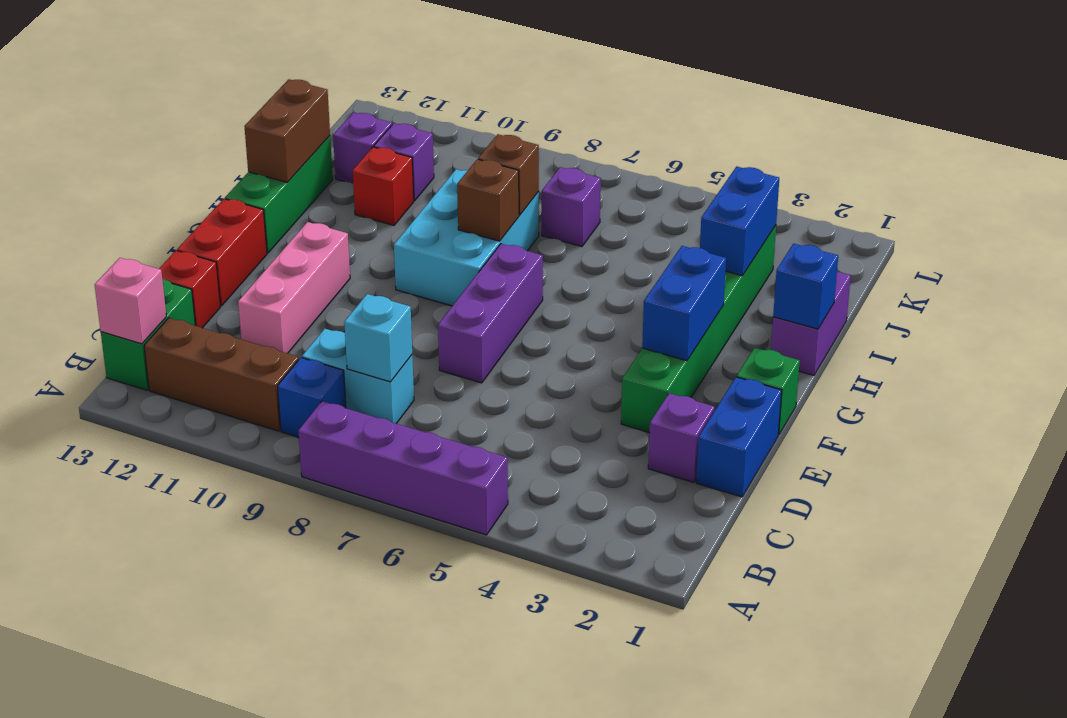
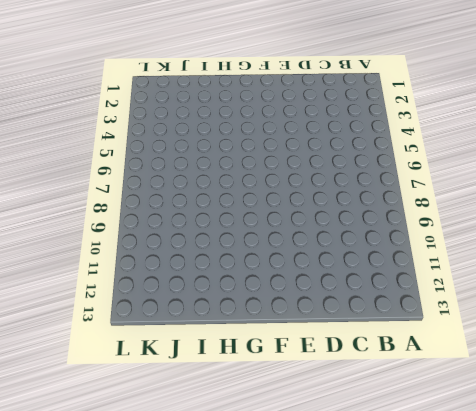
none -> purple 1x4 brick [298,401,508,535]
none -> blue 1x1 brick [278,358,346,437]
none -> brown 1x3 brick [144,318,299,431]

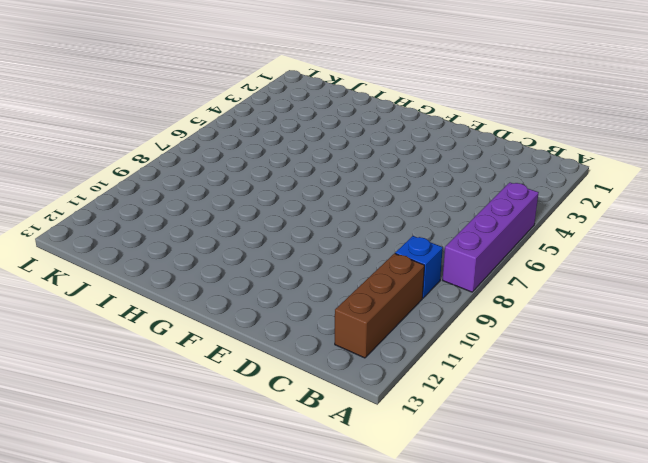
none -> green 1x2 brick [101,279,195,390]
none -> cyan 1x2 brick [302,329,414,423]
none -> blue 1x2 brick [696,377,782,497]

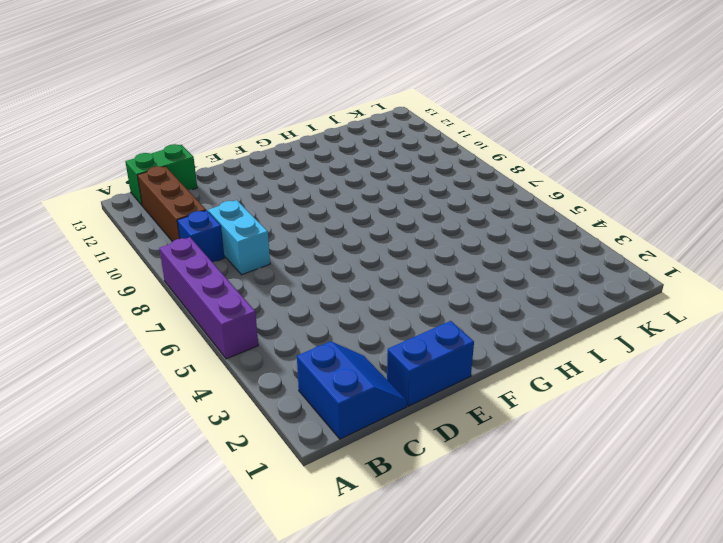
blue 2x2 slope [297,341,407,439] -> none
none -> purple 1x1 brick [648,393,715,482]
none -> pink 1x3 brick [238,222,350,353]
none -> red 1x1 brick [159,251,220,328]

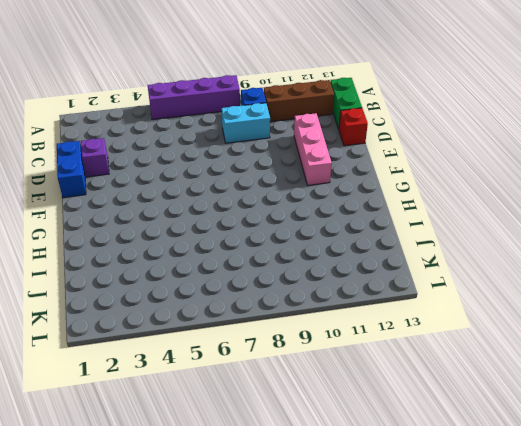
none -> green 1x6 brick [621,225,776,433]
none -> purple 1x3 brick [438,244,543,383]
none -> red 1x2 brick [177,199,267,306]

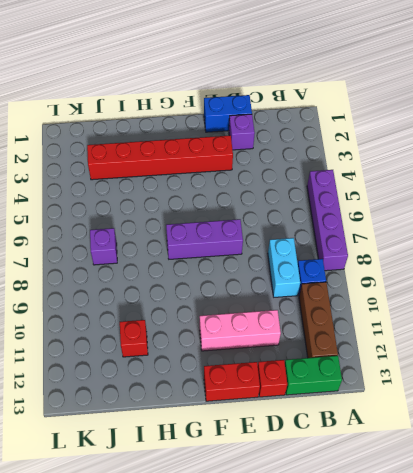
red 1x6 brick [87,135,233,180] -> green 1x6 brick [621,225,776,433]
none -> green 1x1 brick [737,348,800,435]
none -> cyan 2x3 brick [394,169,539,306]
none -> green 1x3 brick [225,136,333,253]

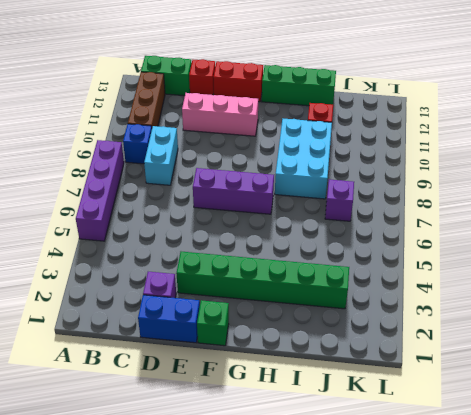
cyan 2x3 brick [275,119,332,199] -> cyan 2x3 brick turned to [394,169,539,306]
none -> purple 1x2 brick [771,272,851,375]
none -> purple 1x1 brick [374,123,434,201]
none -> purple 1x1 brick [333,112,392,184]

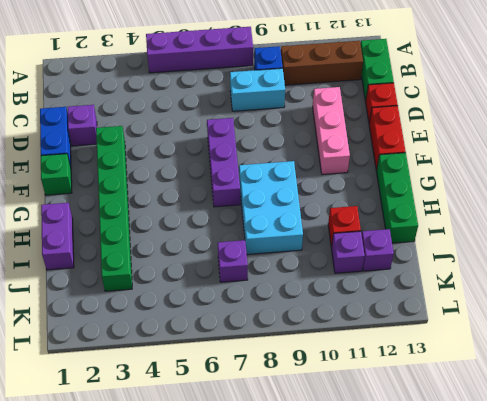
none -> pink 1x1 brick [95,258,166,344]
none -> cyan 1x1 brick [344,294,412,382]
none -> blue 1x2 brick [642,246,726,361]

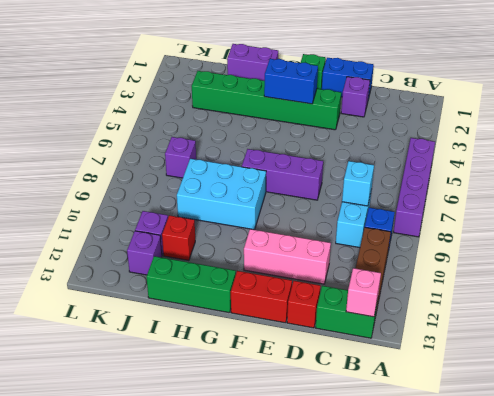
none -> blue 1x1 brick [773,244,838,329]
none -> brown 1x1 brick [457,159,519,241]
none -> brown 1x2 brick [244,79,330,182]

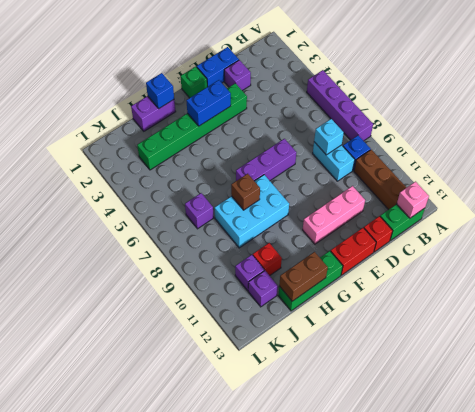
none -> blue 1x2 brick [700,167,779,276]
none -> brown 1x1 brick [478,134,539,215]

